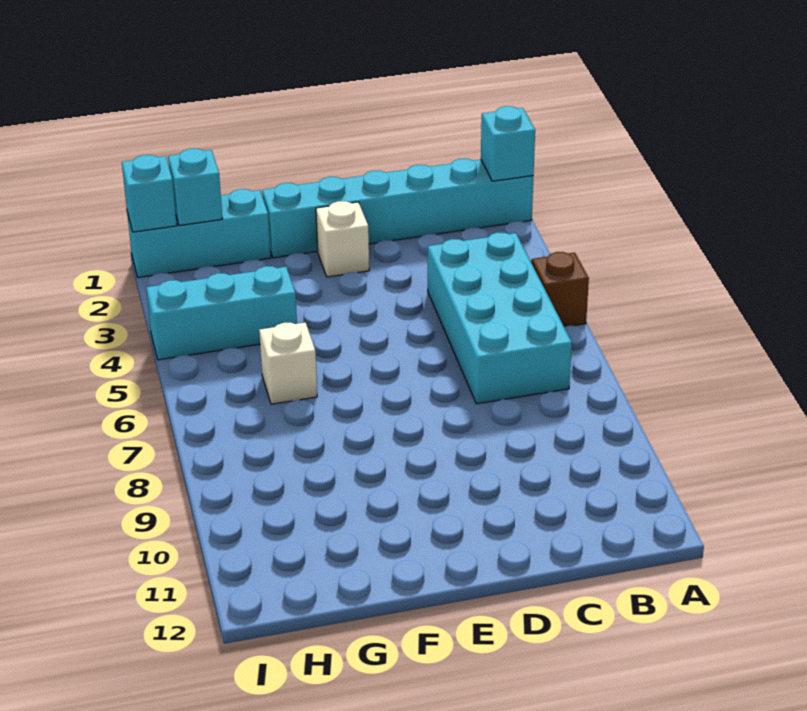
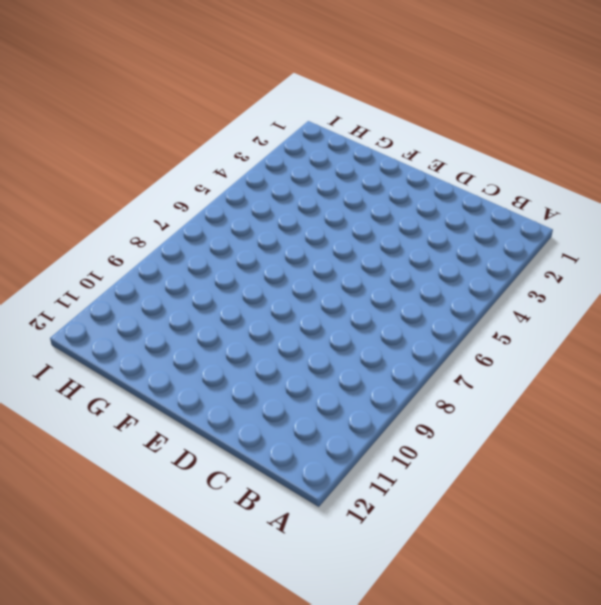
none -> cyan 1x6 brick [262,159,533,258]
none -> brown 1x1 brick [532,252,589,327]

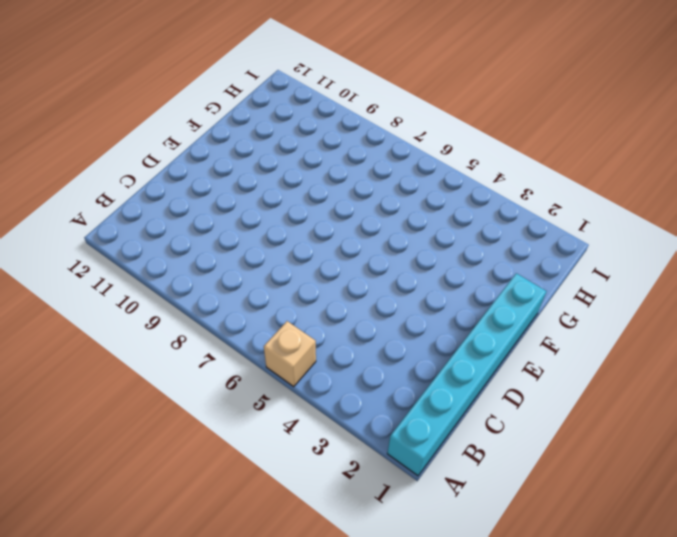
tan 1x1 brick [264,321,316,387] -> brown 1x1 brick [532,252,589,327]
none -> cyan 2x4 brick [428,232,572,404]
none -> white 1x1 brick [316,201,369,277]

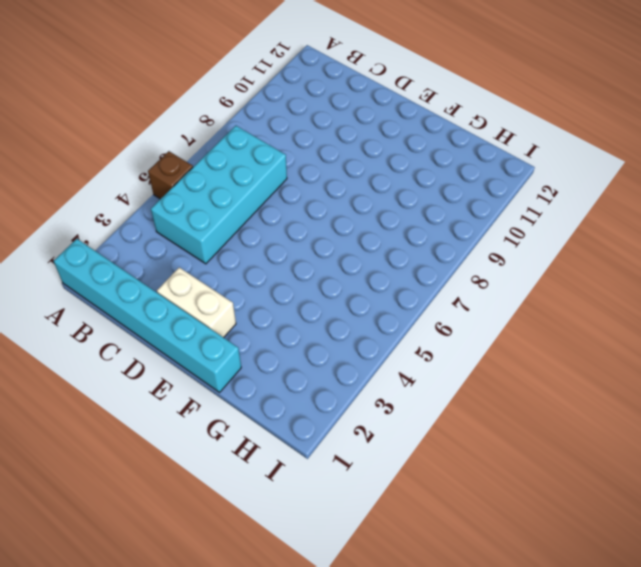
white 1x2 brick [157,267,236,338] -> white 1x1 brick [316,201,369,277]
none -> cyan 1x3 brick [127,189,271,277]
none -> cyan 1x3 brick [146,266,297,360]

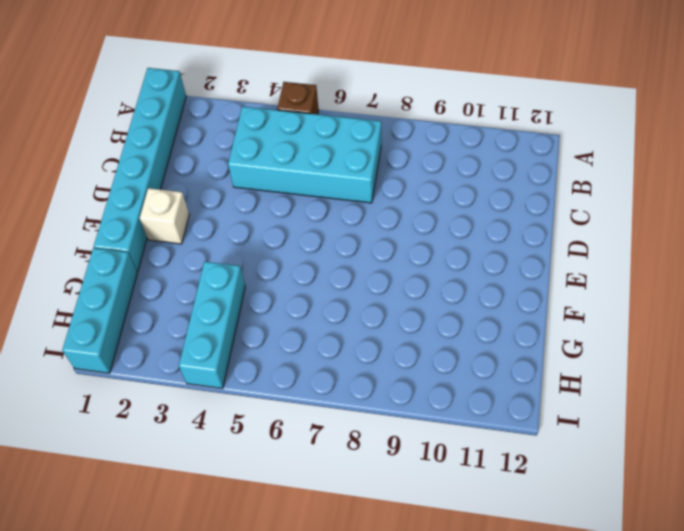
none -> white 1x1 brick [259,323,317,404]
none -> cyan 1x1 brick [481,106,535,181]

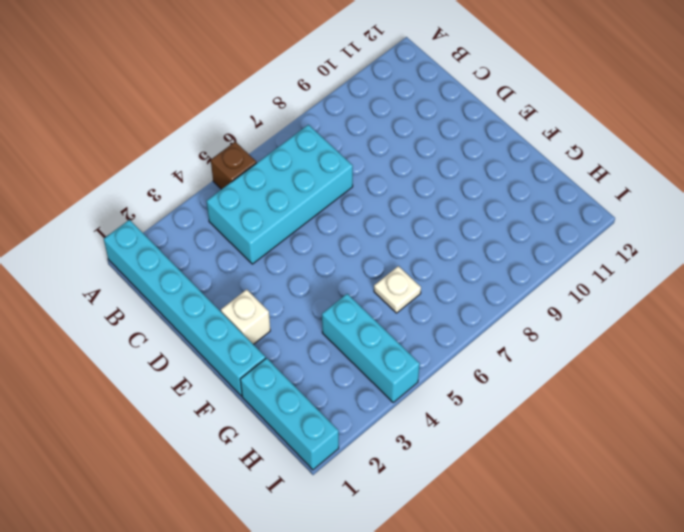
white 1x1 plate [374,266,421,313] -> white 1x1 brick [259,323,317,404]
none -> cyan 1x1 brick [481,106,535,181]
none -> cyan 1x1 brick [168,149,223,226]

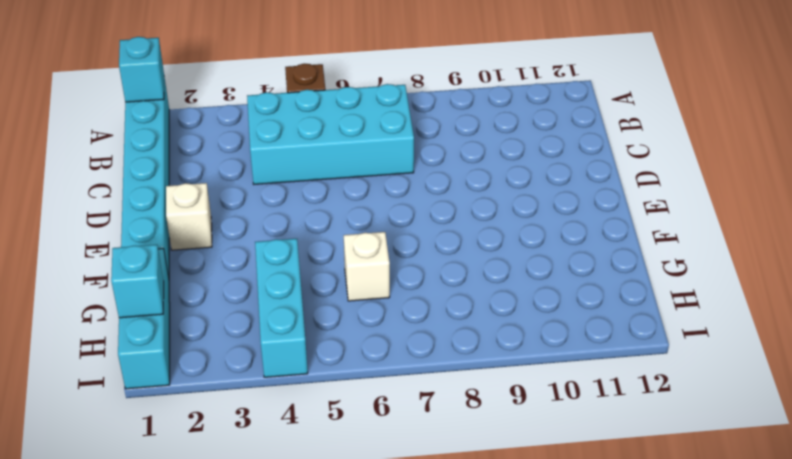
none -> cyan 1x1 brick [122,155,177,232]

